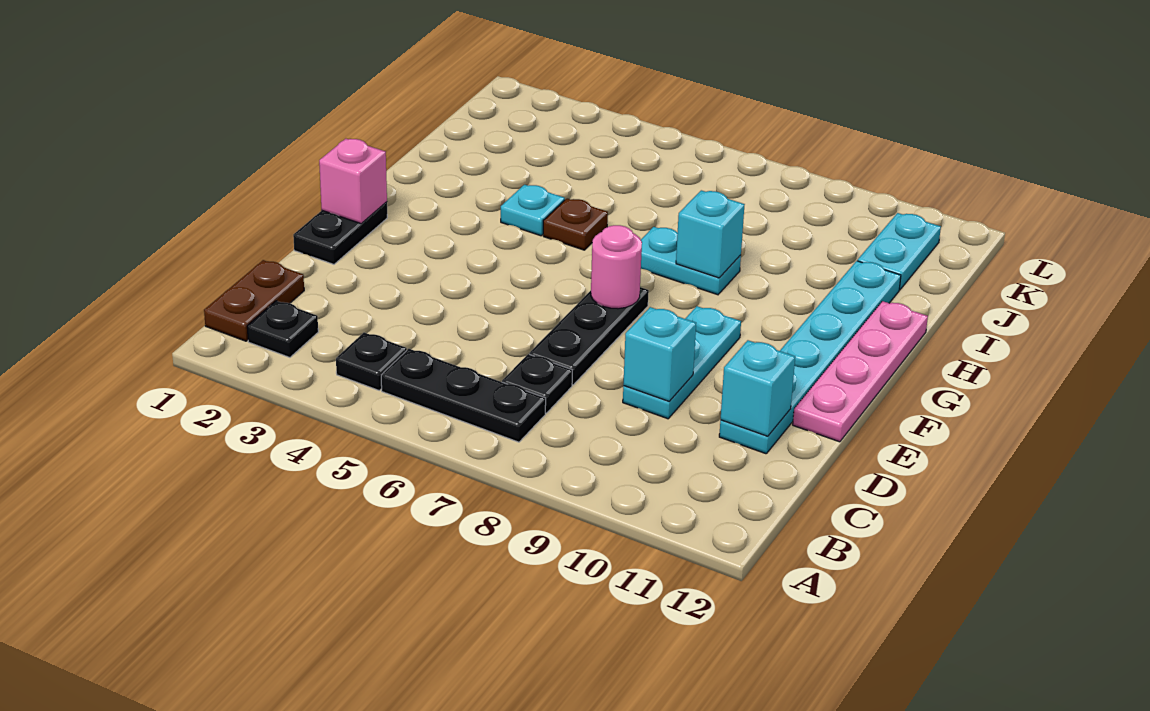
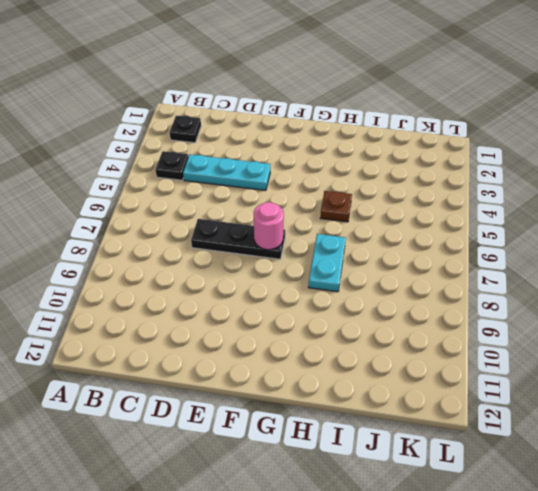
cyan 1x3 plate [183,155,270,190] -> cyan 1x3 plate moved to [623,306,741,419]
none -> brown 1x2 plate [204,260,304,341]
none -> black 1x3 plate [381,349,546,442]
none -> black 1x1 plate [502,354,572,413]

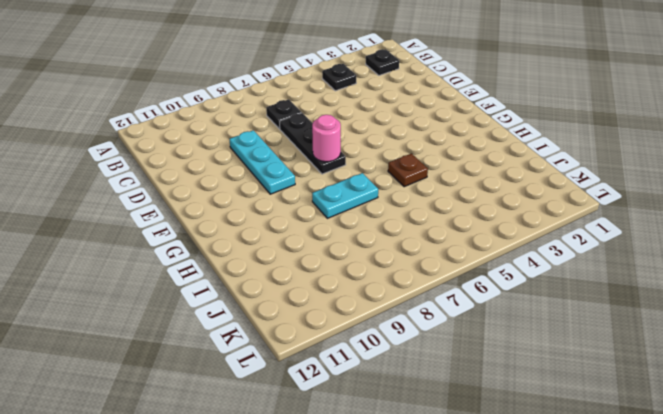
none -> brown 1x2 plate [204,260,304,341]
none -> black 1x3 plate [381,349,546,442]
none -> cyan 1x6 plate [719,261,901,454]

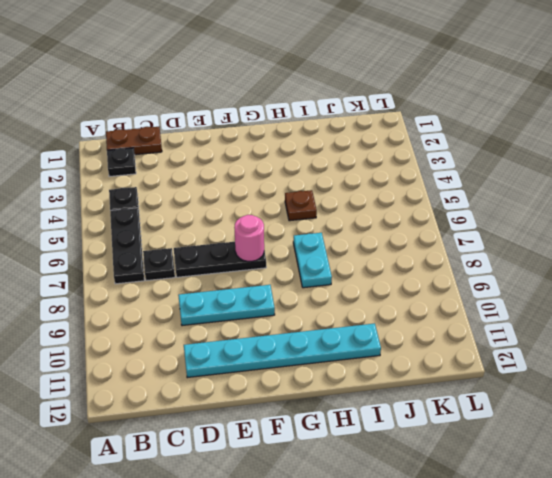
none -> black 1x2 plate [293,202,387,264]
none -> pink 1x4 plate [793,301,928,442]
none -> cyan 1x1 plate [501,185,565,236]

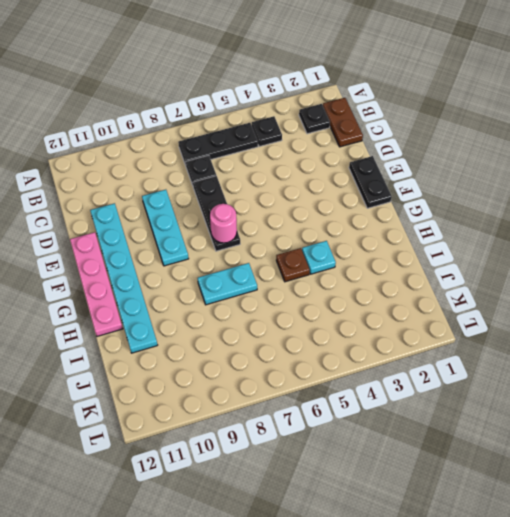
none -> cyan 1x2 plate [858,213,941,290]
none -> cyan 1x1 brick [623,307,696,401]
none -> cyan 1x1 brick [721,340,795,436]

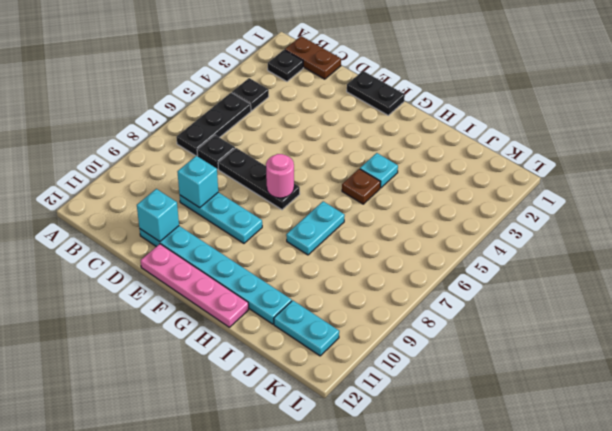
none -> pink 1x1 brick [319,139,387,224]
none -> cyan 1x1 brick [676,190,745,278]

